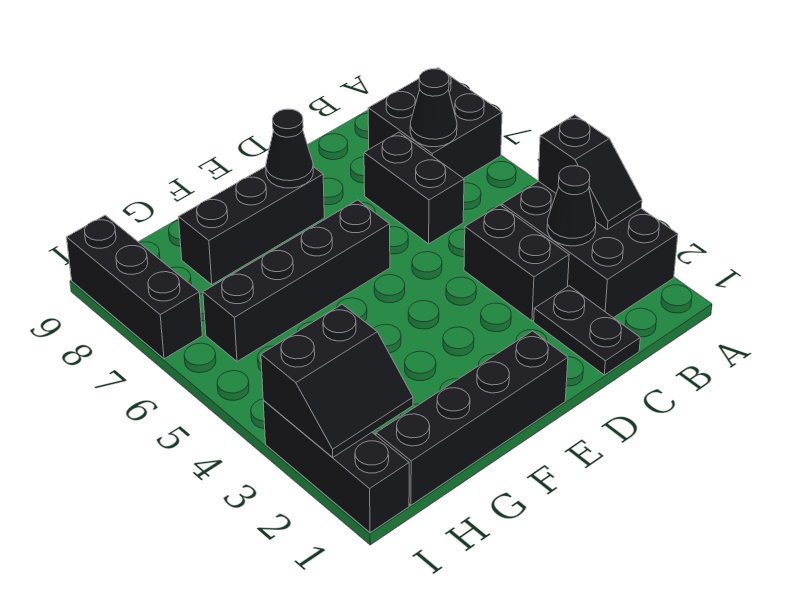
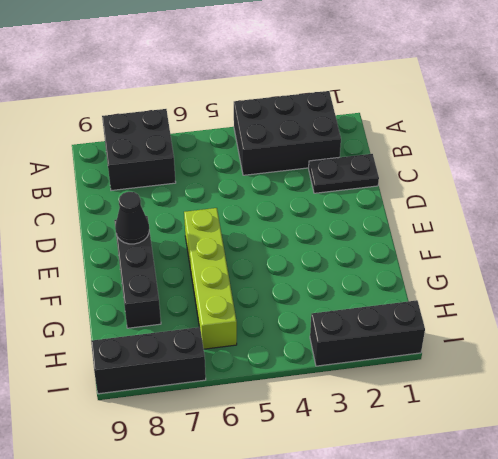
lime 1x4 brick [184,208,237,349] -> black 1x4 brick [203,200,390,361]
none -> black 1x2 brick [464,205,569,321]
none -> black 1x2 brick [364,132,464,244]
none -> black 1x4 brick [376,331,568,505]

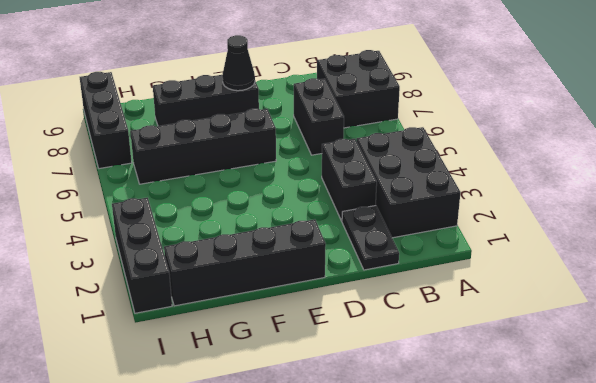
none -> black 1x2 slope [538,115,642,230]
none -> black 1x1 cone [547,166,596,246]
none -> black 1x1 cone [410,69,457,147]

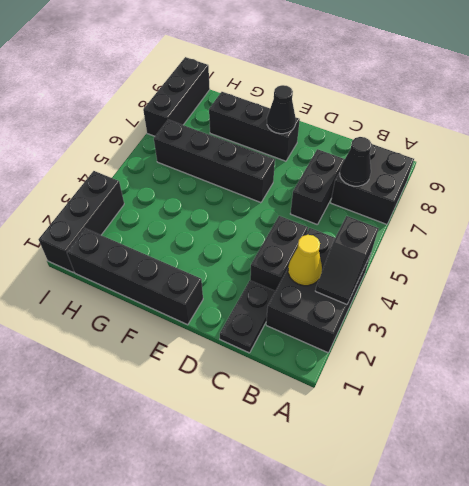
yellow 1x1 cone [288,235,322,286] -> black 1x1 cone [547,166,596,246]
none -> black 2x2 slope [261,304,413,457]

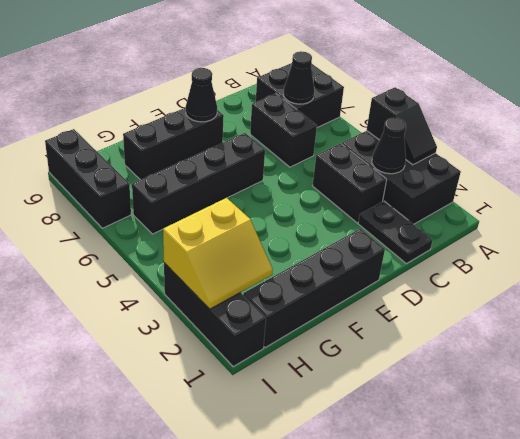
yellow 2x2 slope [163,198,273,309] -> black 2x2 slope [261,304,413,457]

